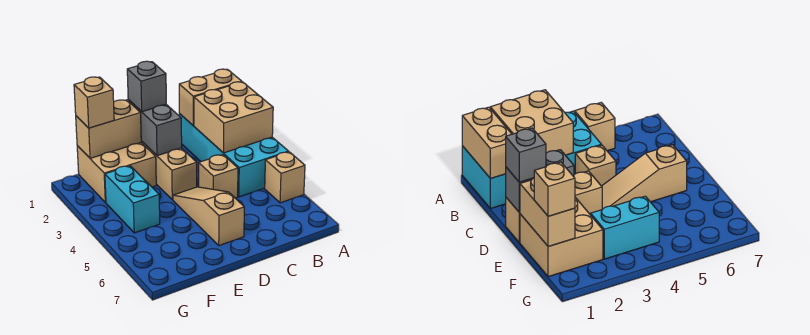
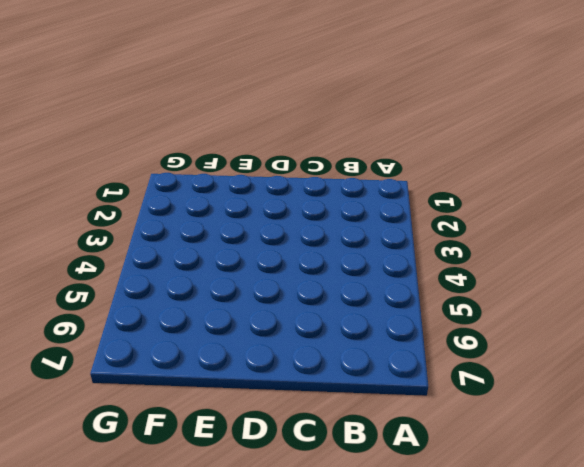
none -> cyan 2x4 brick [179,114,289,197]
none -> tan 1x1 brick [265,152,305,203]
none -> tan 1x1 brick [199,155,238,198]

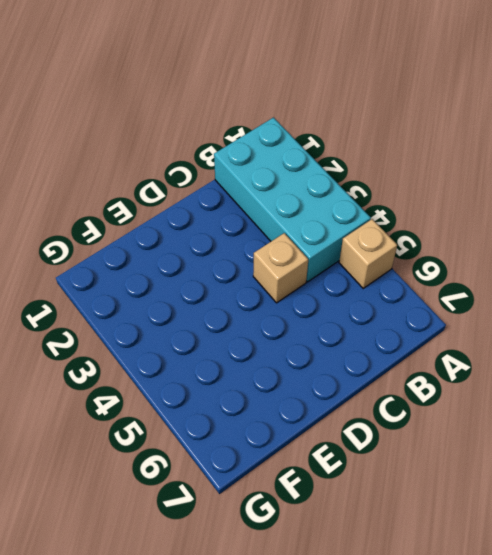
none -> tan 1x3 brick [141,141,197,200]
none -> tan 1x3 slope [173,187,244,246]
none -> tan 2x2 brick [77,143,156,203]

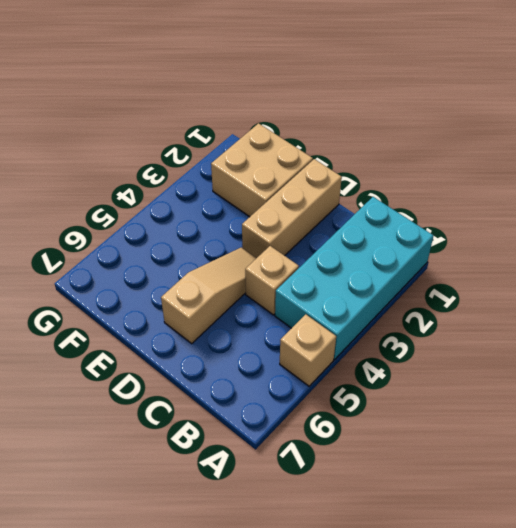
none -> cyan 1x2 brick [105,166,160,233]
none -> tan 1x2 brick [179,69,242,126]
none -> tan 2x2 brick [194,82,273,153]

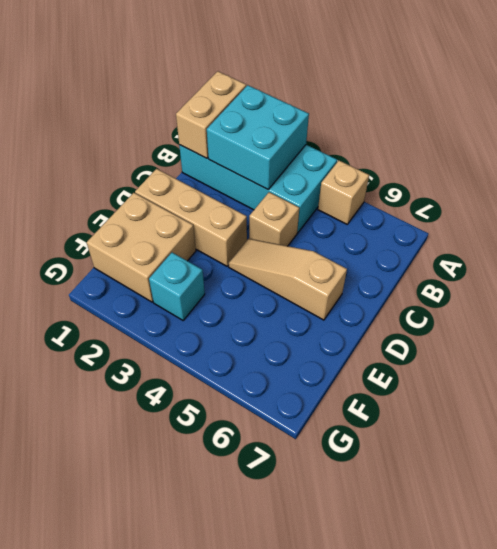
cyan 2x2 brick [207,85,309,189] -> tan 2x2 brick [194,82,273,153]
cyan 1x1 brick [149,253,205,320] -> cyan 1x2 brick [105,166,160,233]
none -> grey 1x2 brick [128,100,182,156]
none -> tan 1x2 brick [76,100,141,158]
none -> grey 1x1 brick [127,61,166,112]

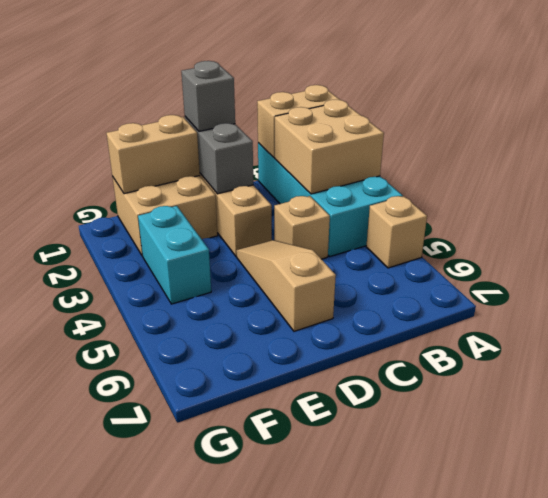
none -> tan 1x1 brick [74,77,114,128]

